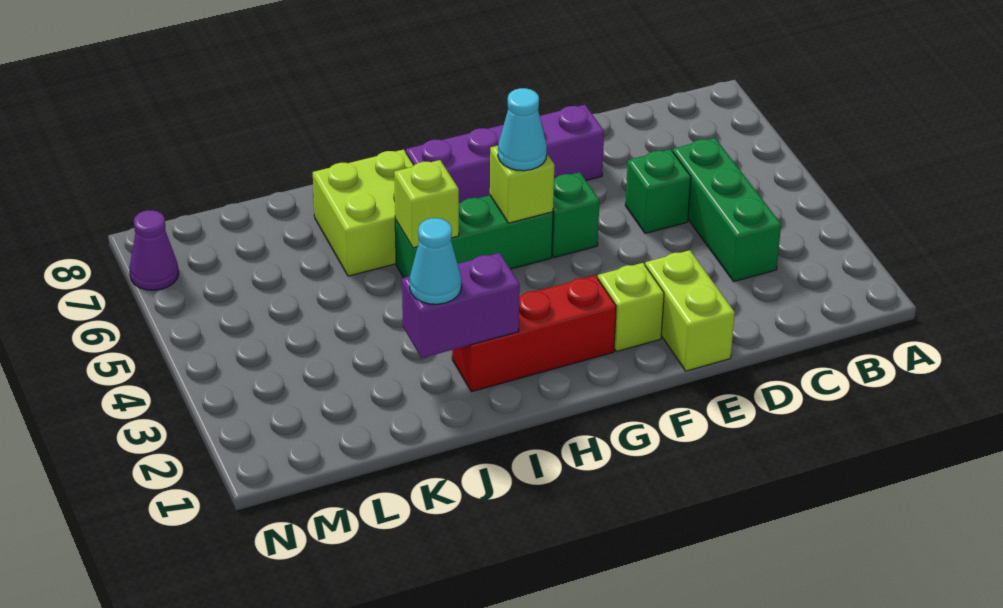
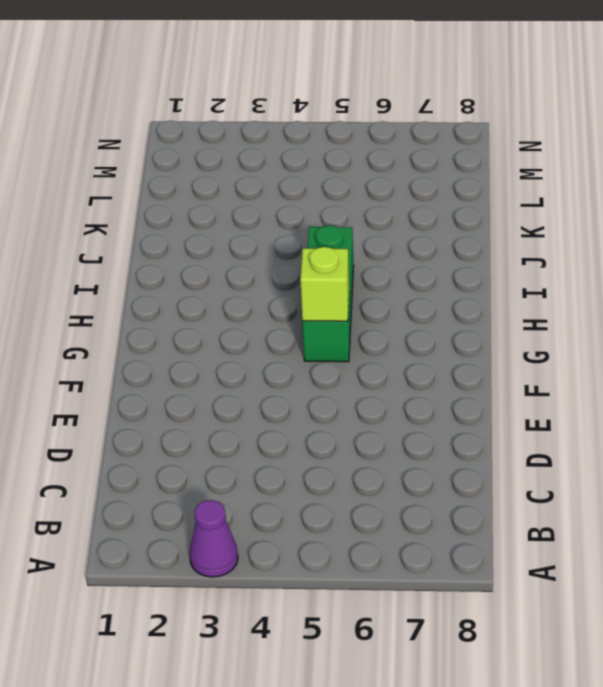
purple 1x1 cone [189,500,238,577] -> purple 1x1 cone moved to [129,210,179,290]
none -> green 1x3 brick [673,138,781,282]
none -> green 1x1 brick [625,149,691,233]
none -> lime 1x2 brick [645,250,735,371]

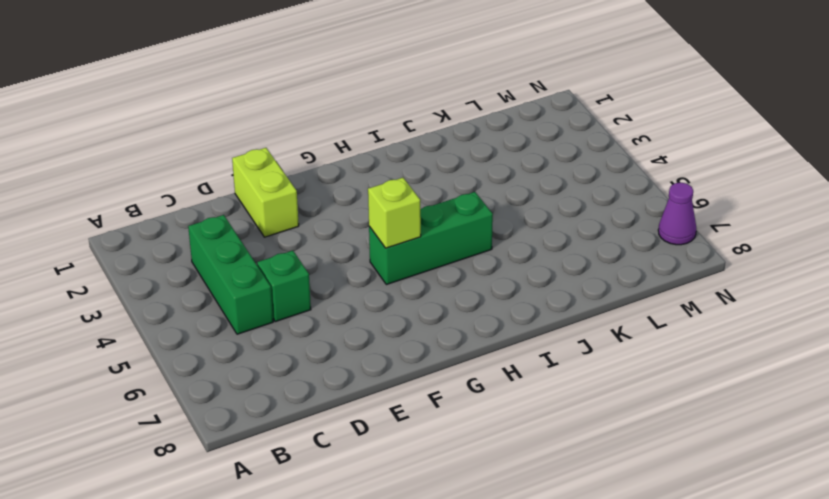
none -> purple 1x4 brick [406,105,604,203]
none -> lime 1x1 brick [598,263,664,352]
none -> green 1x1 brick [552,172,600,258]

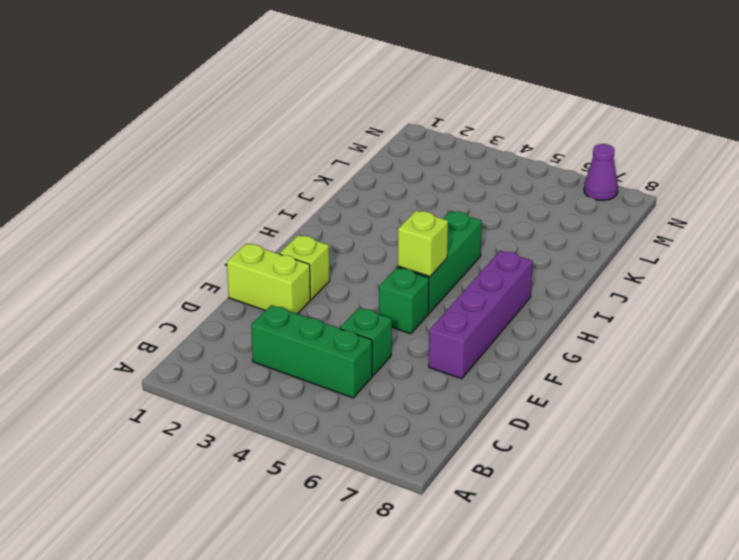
none -> red 1x3 brick [452,275,616,392]
none -> lime 2x2 brick [313,149,414,276]
none -> purple 1x2 brick [402,253,520,358]

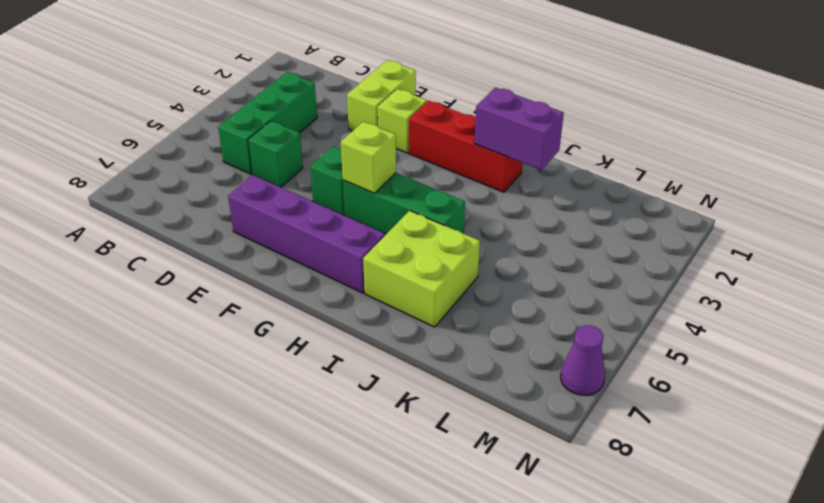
none -> lime 1x1 brick [394,160,459,248]
none -> cyan 1x1 cone [498,88,547,171]
none -> cyan 1x1 cone [409,218,461,304]

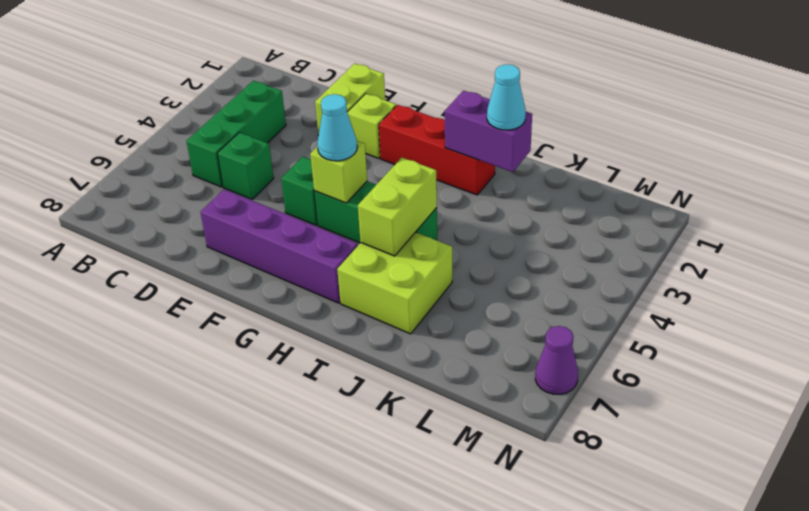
lime 1x2 brick [358,158,437,256] -> lime 1x1 brick [394,160,459,248]

